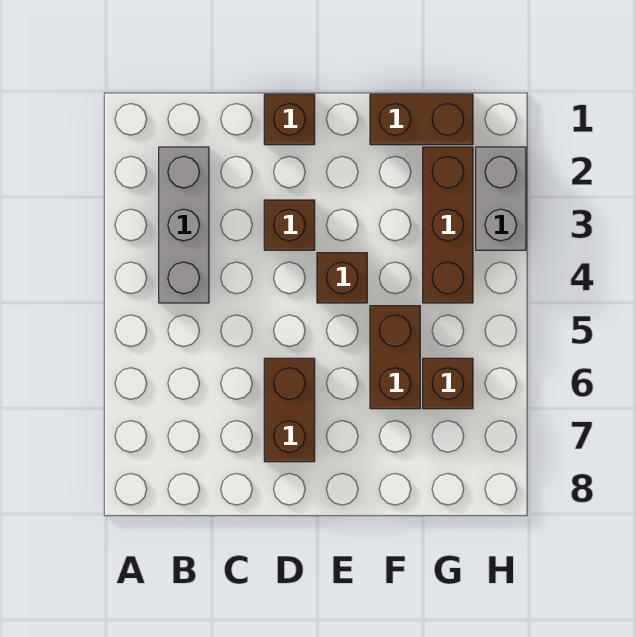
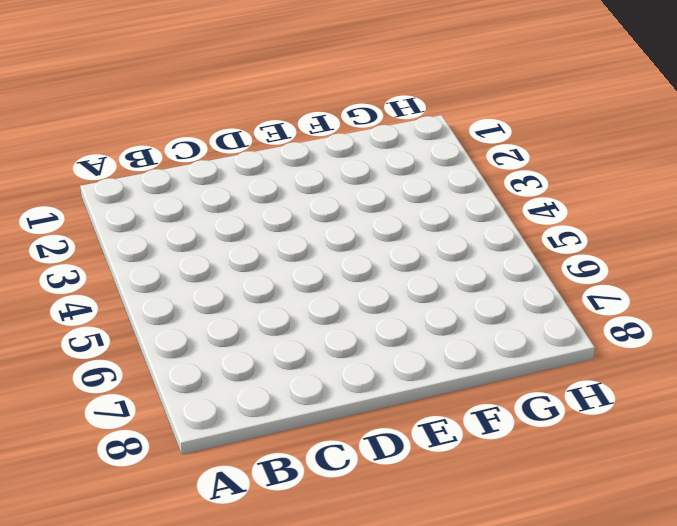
none -> grey 1x3 brick [159,147,209,303]
none -> brown 1x1 brick [264,94,315,145]

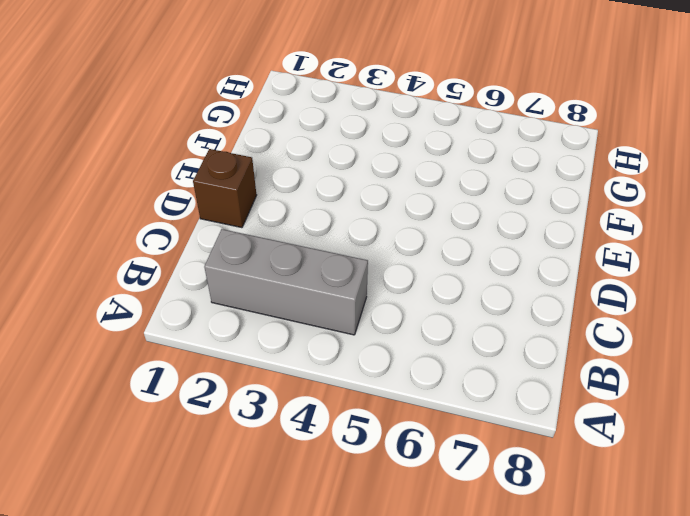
none -> brown 1x1 brick [264,200,315,250]
none -> brown 1x2 brick [264,358,315,462]

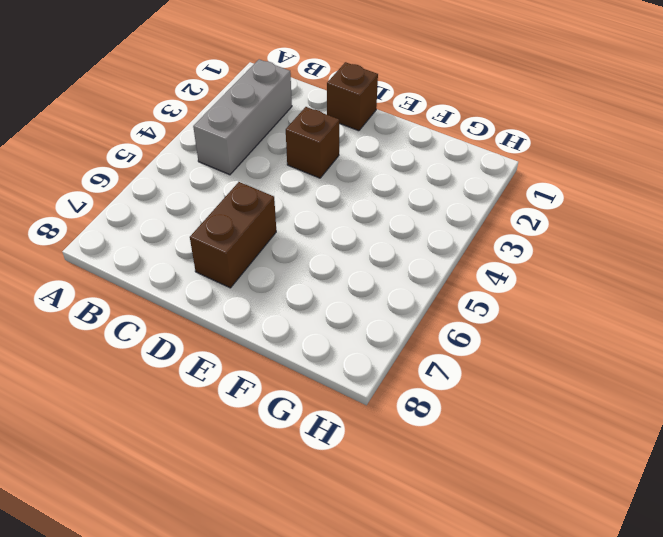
none -> brown 1x1 brick [317,253,367,303]
none -> brown 1x2 brick [370,94,473,145]

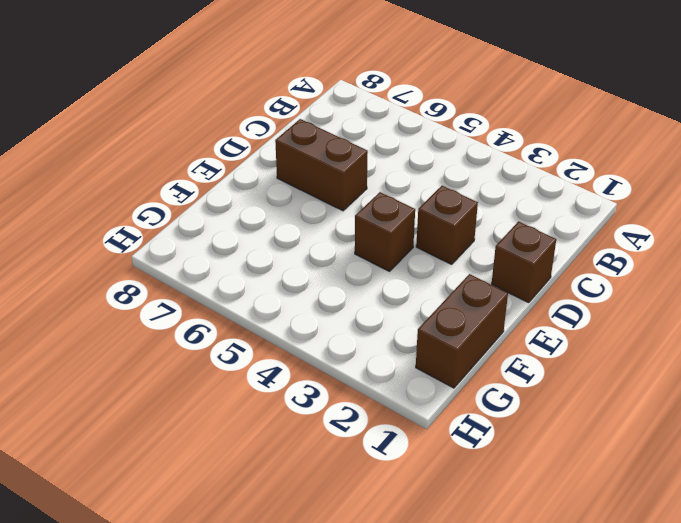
none -> grey 1x3 brick [159,147,209,303]
none -> brown 1x2 brick [370,306,420,409]

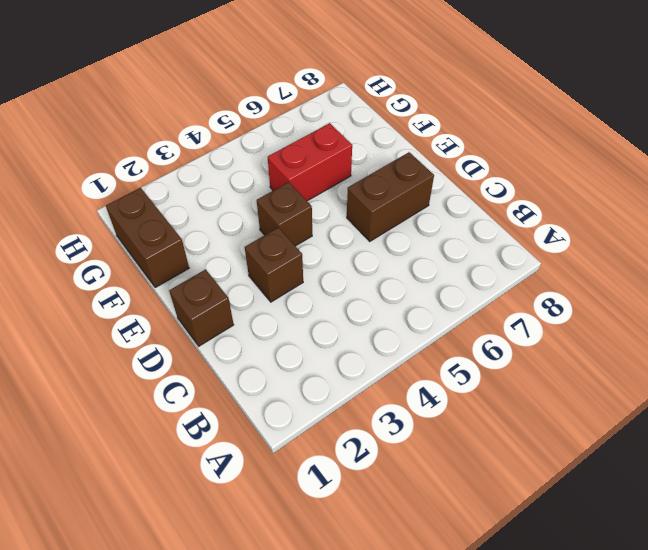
red 1x2 brick [268,123,352,201] -> brown 1x2 brick [370,306,420,409]
none -> grey 1x3 brick [159,147,209,303]
none -> brown 1x3 brick [423,147,473,303]

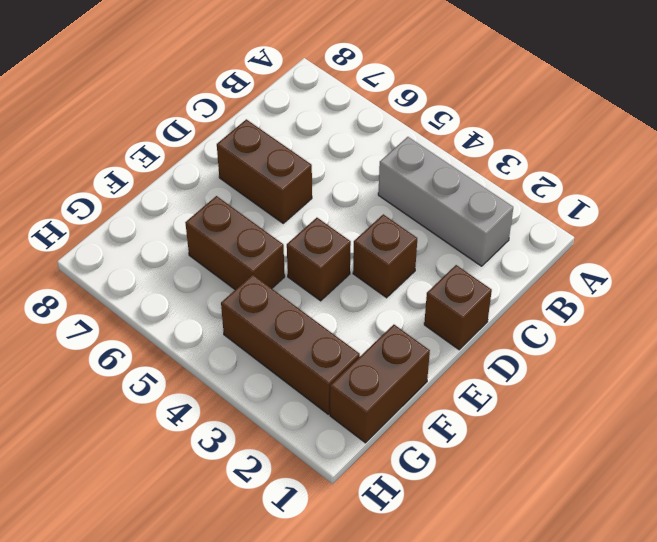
none -> brown 1x1 brick [423,358,473,409]
none -> grey 1x2 brick [476,147,526,250]

